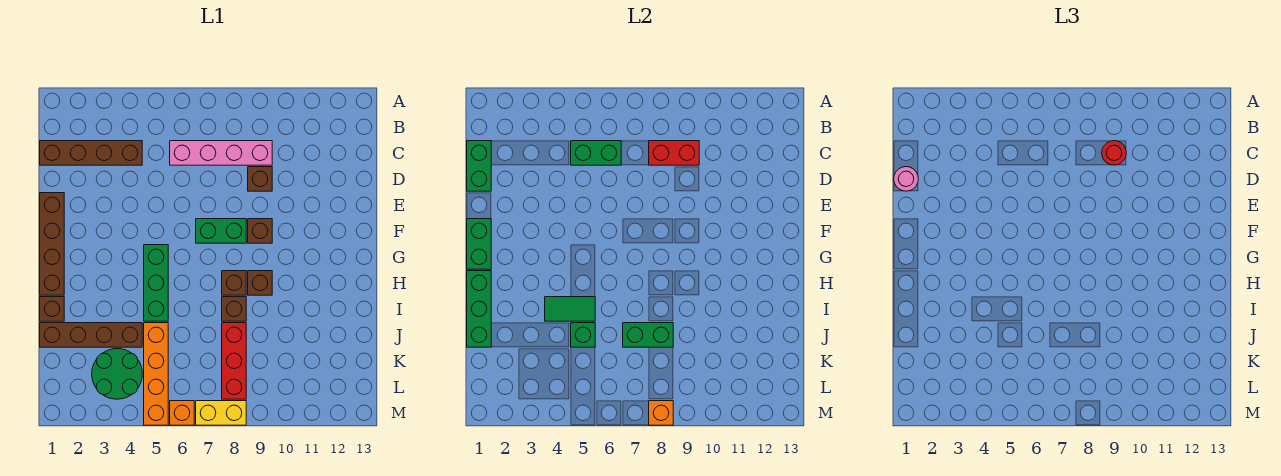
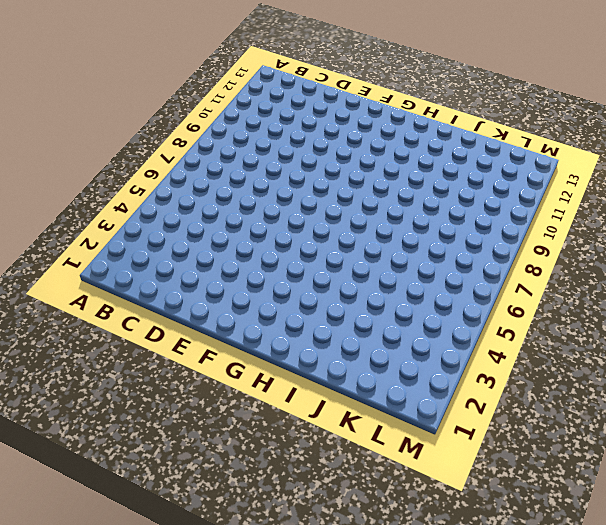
none -> brown 1x4 brick [40,141,142,165]
none -> pink 1x4 brick [170,141,272,165]
none -> brown 1x1 brick [248,167,272,191]

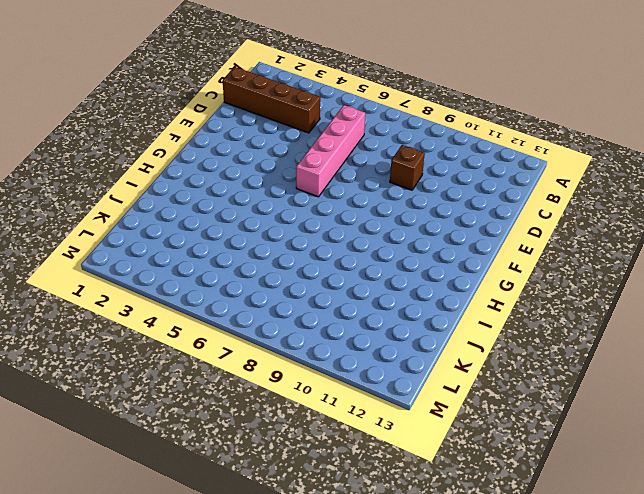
pink 1x4 brick [296,105,365,197] -> pink 1x4 brick turned to [170,141,272,165]
none -> brown 1x4 brick [40,193,64,295]
none -> green 1x2 brick [196,219,246,243]
none -> brown 1x1 brick [248,219,272,243]

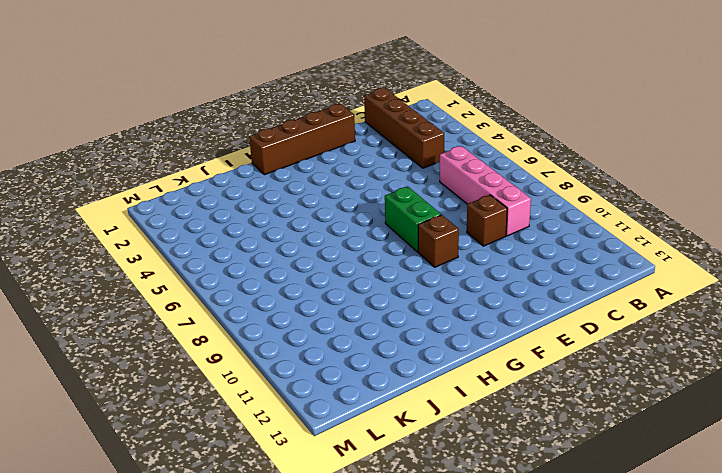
none -> green 1x3 brick [144,245,168,321]
none -> brown 1x1 brick [222,271,246,295]
none -> brown 1x1 brick [248,271,272,295]

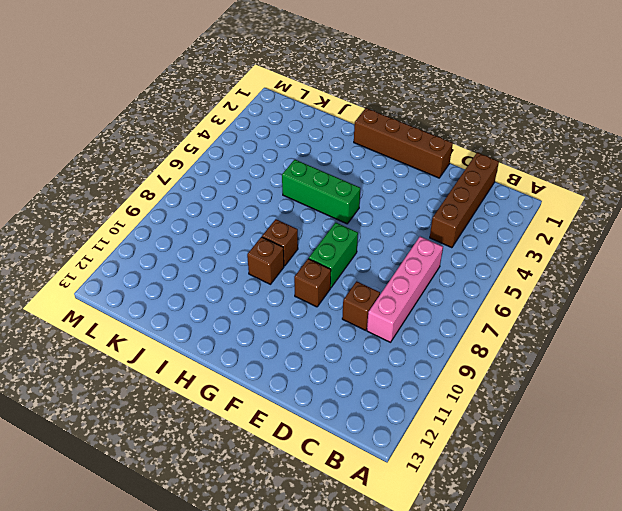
none -> brown 1x1 brick [40,297,64,321]
none -> brown 1x1 brick [222,297,246,321]
none -> brown 1x4 brick [40,323,142,347]

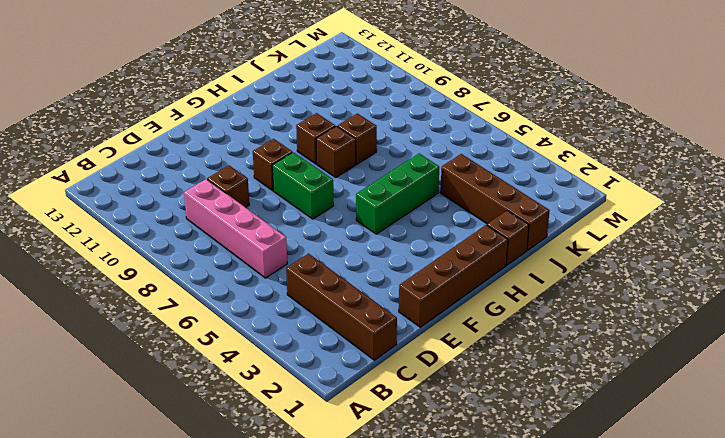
none -> orange 1x4 brick [144,323,168,425]
none -> red 1x3 brick [222,323,246,399]
none -> green 2x2 round brick [92,349,142,399]

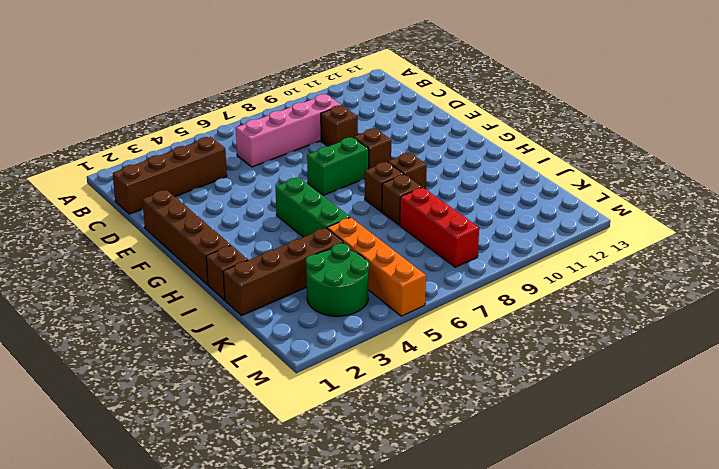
none -> orange 1x1 brick [170,401,194,425]
none -> yellow 1x2 brick [196,401,246,425]
none -> green 1x2 brick [467,141,491,191]

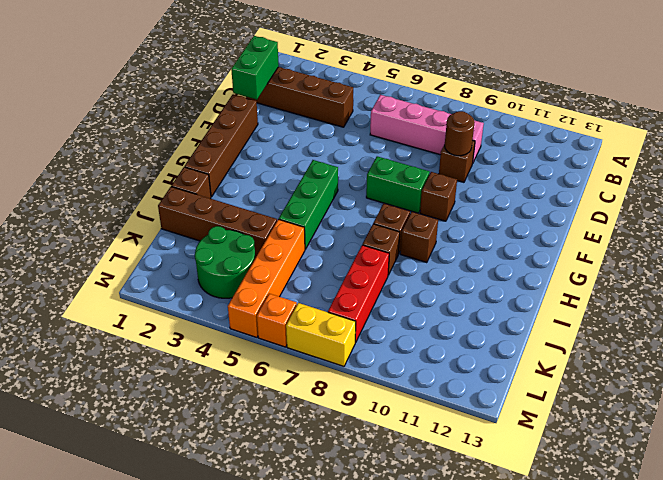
brown 1x1 round brick [445,111,475,156] -> none
none -> green 1x2 brick [571,141,621,165]
none -> red 1x2 brick [649,141,699,165]
none -> green 1x2 brick [467,219,491,269]

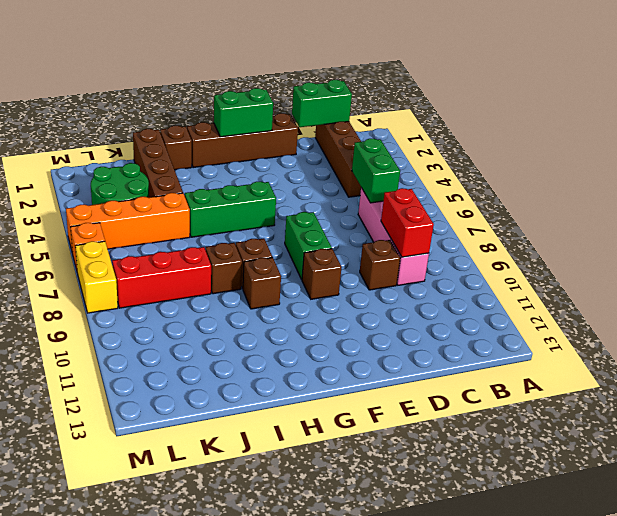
none -> green 1x3 brick [467,271,491,347]
none -> green 1x2 tile [545,297,595,321]
none -> green 1x1 brick [571,323,595,347]

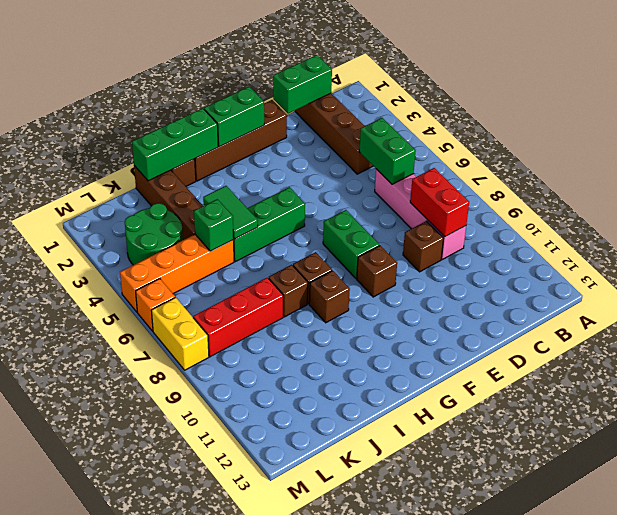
none -> green 1x2 brick [623,323,673,347]
none -> orange 1x1 brick [649,401,673,425]
none -> red 1x1 round brick [1102,141,1126,165]

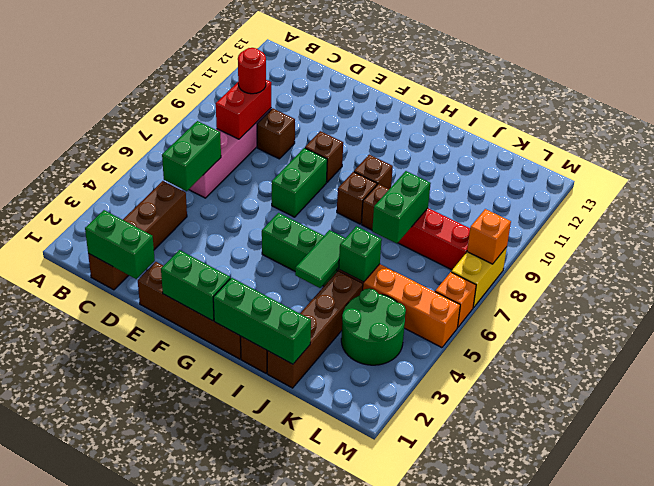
none -> pink 1x1 round brick [894,167,918,191]

